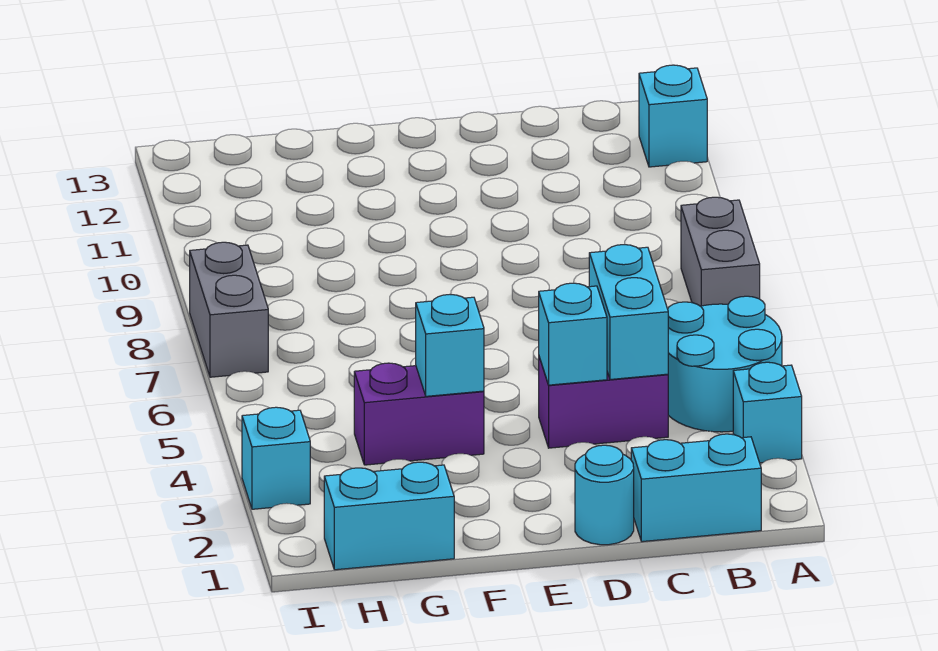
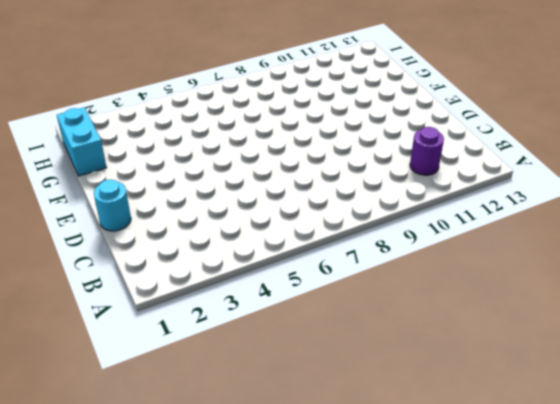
purple 1x1 round brick [410,127,444,175] -> none
none -> cyan 1x1 brick [733,362,802,463]
none -> cyan 2x2 round brick [668,296,782,432]
none -> grey 1x2 brick [681,197,760,306]

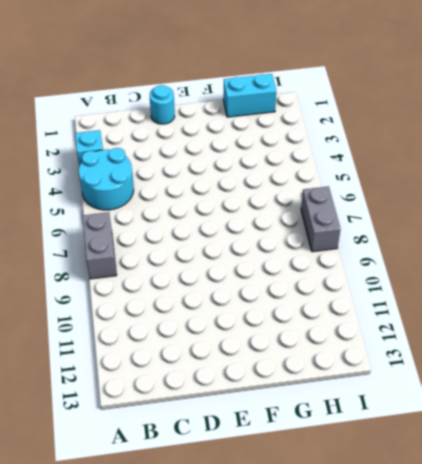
none -> cyan 1x1 brick [639,65,707,167]
none -> cyan 1x2 brick [631,434,761,542]
none -> purple 1x2 brick [539,357,668,448]

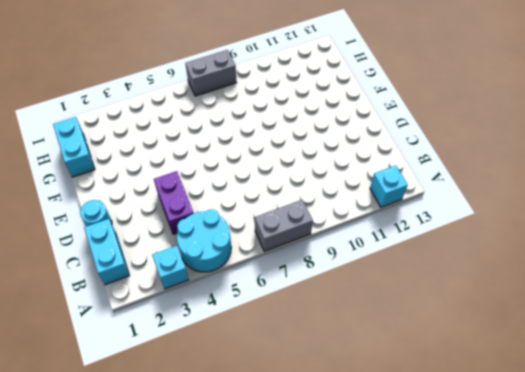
none -> purple 1x2 brick [354,363,484,465]
none -> cyan 1x1 brick [242,407,310,509]
none -> cyan 1x2 brick [589,245,668,379]

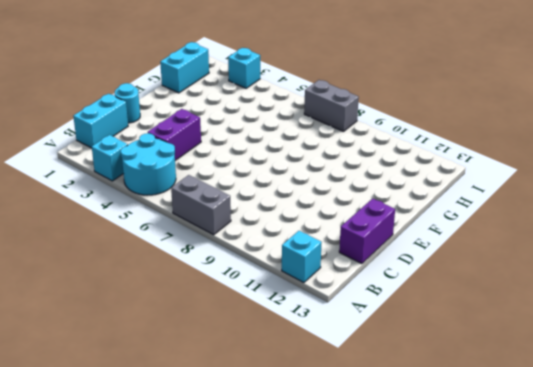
purple 1x2 brick [339,198,395,264] -> purple 1x2 brick moved to [354,363,484,465]
none -> cyan 1x2 brick [589,245,668,379]
none -> cyan 1x1 brick [539,283,607,385]
none -> cyan 1x1 brick [416,295,484,396]

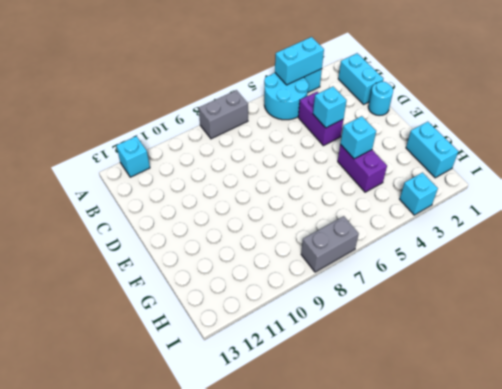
cyan 1x2 brick [275,37,324,85] -> cyan 1x2 brick moved to [589,245,668,379]

